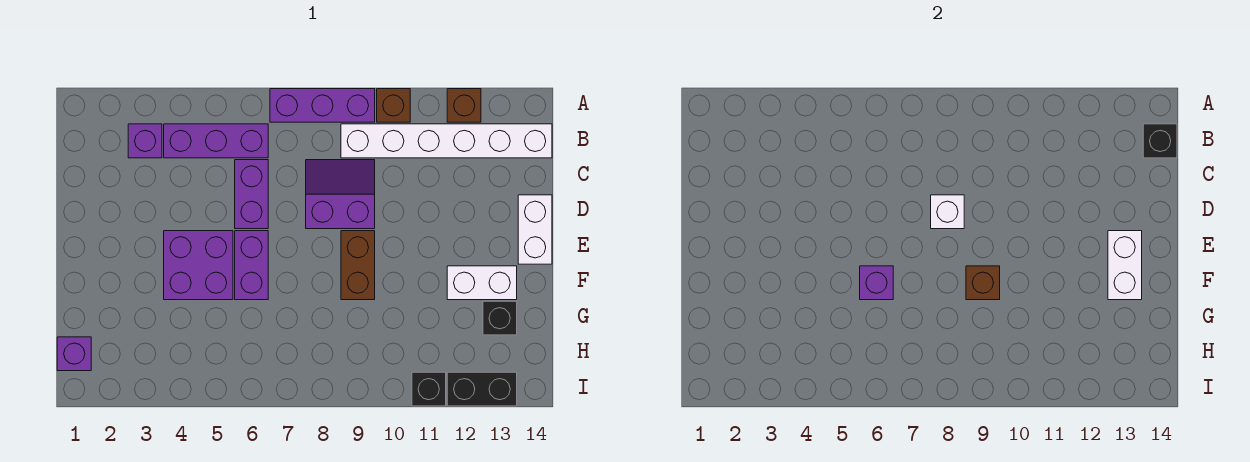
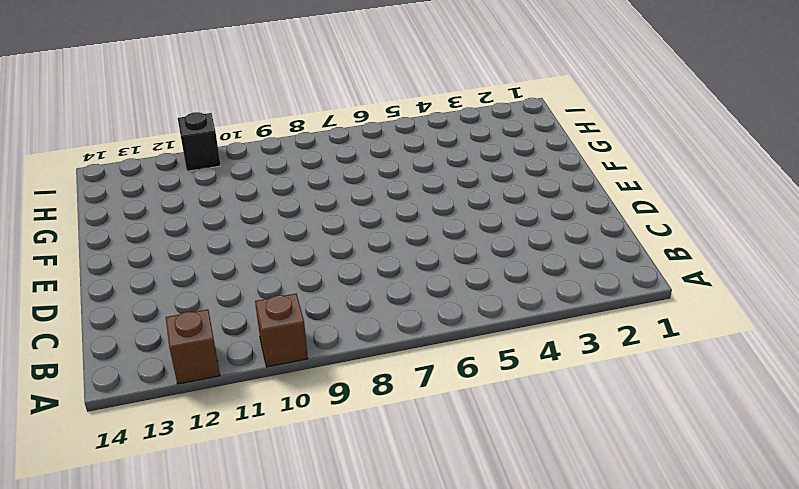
none -> purple 1x3 brick [270,89,375,122]
none -> purple 1x1 brick [128,124,162,158]
none -> purple 1x3 brick [164,124,268,158]

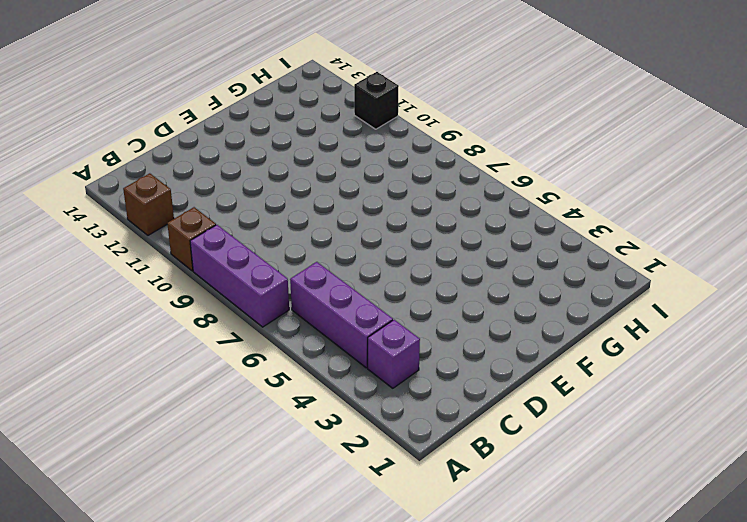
none -> white 1x6 brick [341,124,552,158]
none -> purple 1x2 brick [235,160,268,229]
none -> purple 2x2 slope [306,160,375,229]

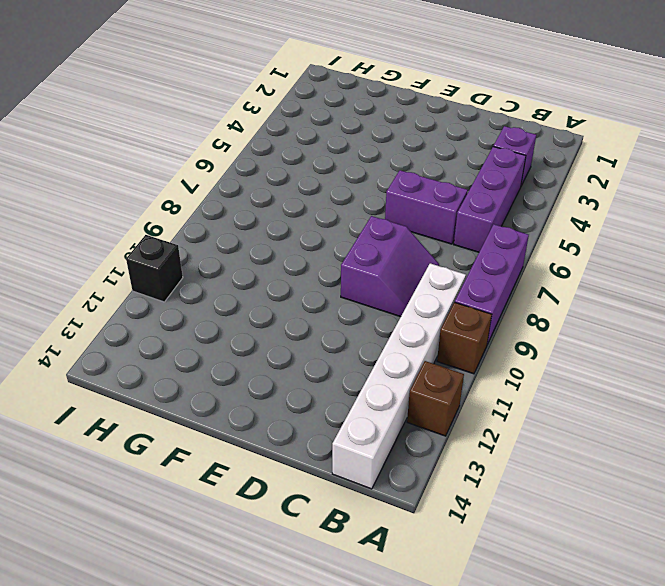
none -> white 1x2 brick [518,195,552,264]
none -> purple 2x2 brick [164,231,233,300]
none -> purple 1x2 brick [235,231,268,300]

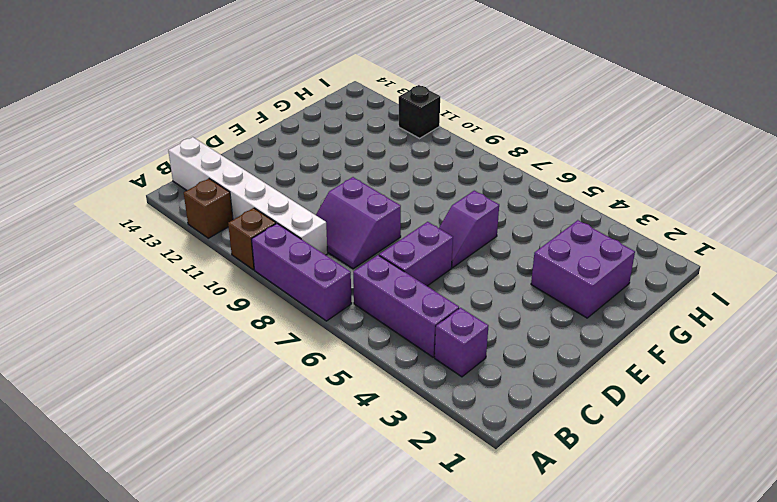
purple 1x2 slope [439,191,499,268] -> purple 1x2 brick [235,231,268,300]
purple 2x2 brick [531,220,635,318] -> purple 2x2 brick moved to [164,231,233,300]
none -> white 1x2 brick [518,195,552,264]
none -> brown 1x2 brick [341,231,375,300]
none -> white 1x2 brick [447,266,517,300]

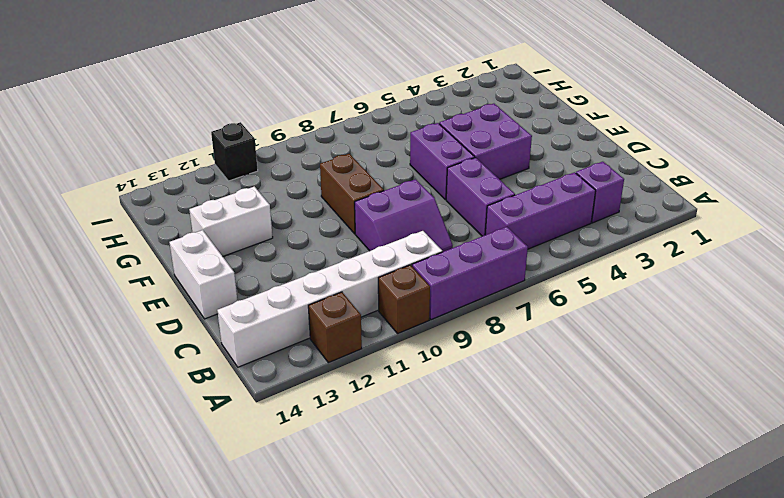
none -> black 1x1 brick [483,301,517,335]
none -> purple 1x1 brick [57,337,91,371]
none -> black 1x2 brick [447,372,517,406]

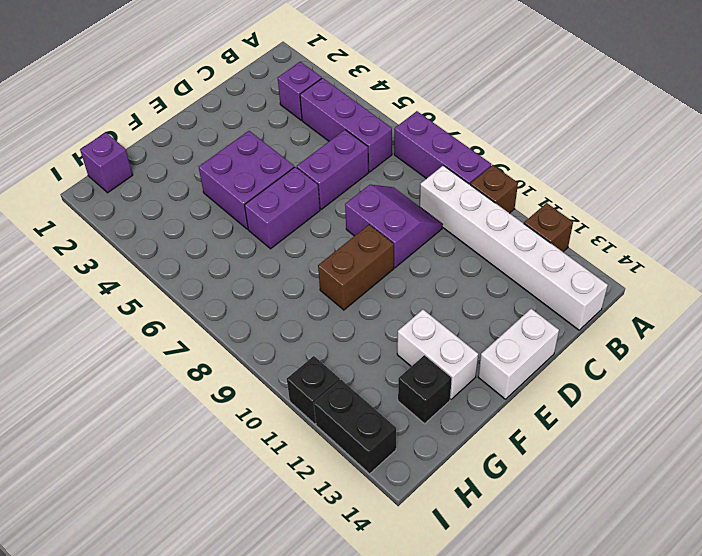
none -> black 1x1 brick [1143,124,1177,158]
none -> white 1x1 brick [931,195,964,229]
none -> white 1x2 brick [1108,231,1142,300]

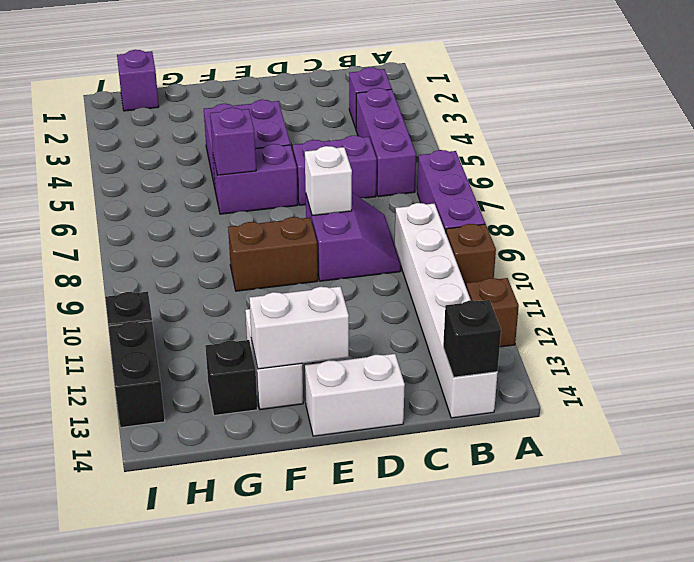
none -> brown 1x1 brick [966,266,1000,300]

